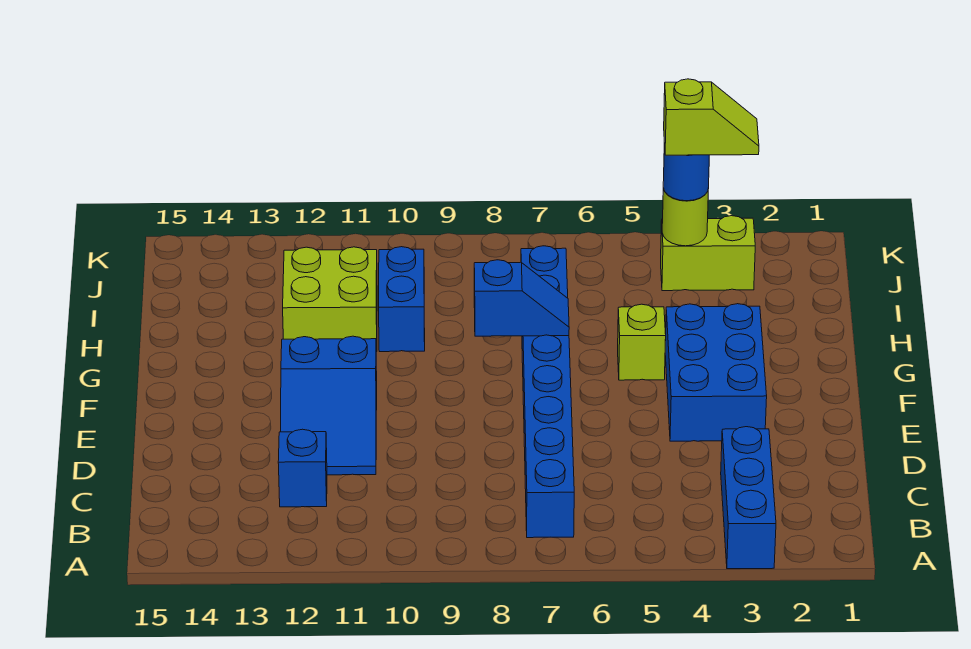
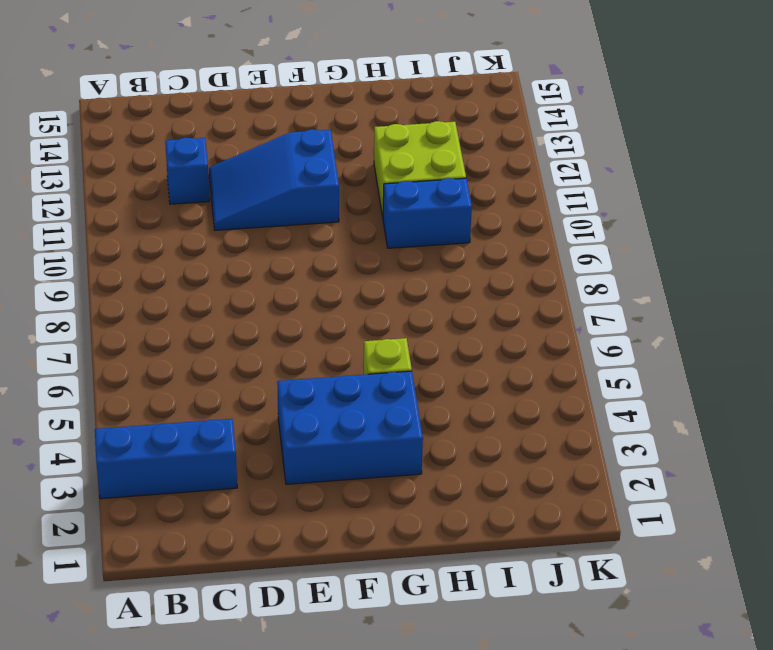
none -> blue 1x8 brick [521,246,574,538]
none -> lime 1x2 brick [661,216,755,291]
none -> blue 1x2 slope [474,260,569,336]

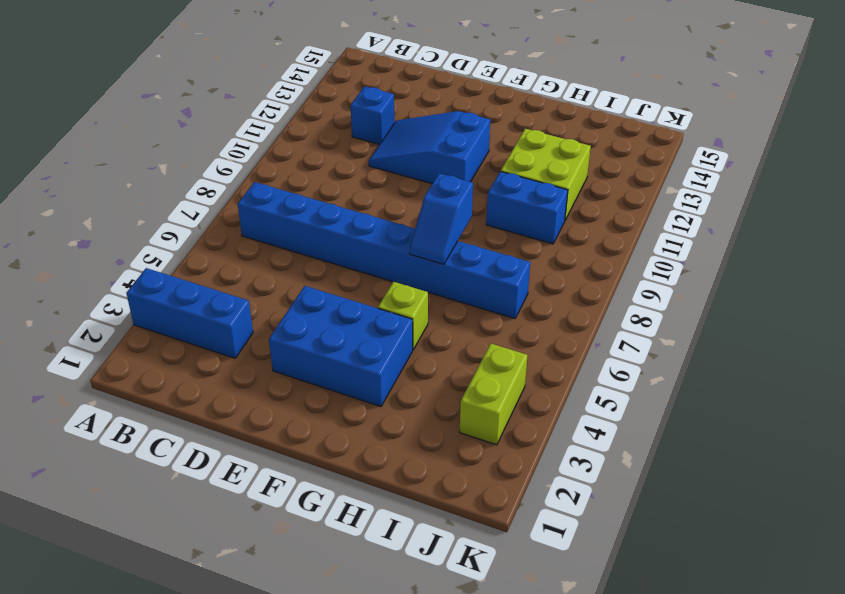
none -> lime 1x1 round brick [662,188,709,246]
none -> blue 1x1 round brick [663,143,709,201]
none -> lime 1x2 slope [664,79,759,155]

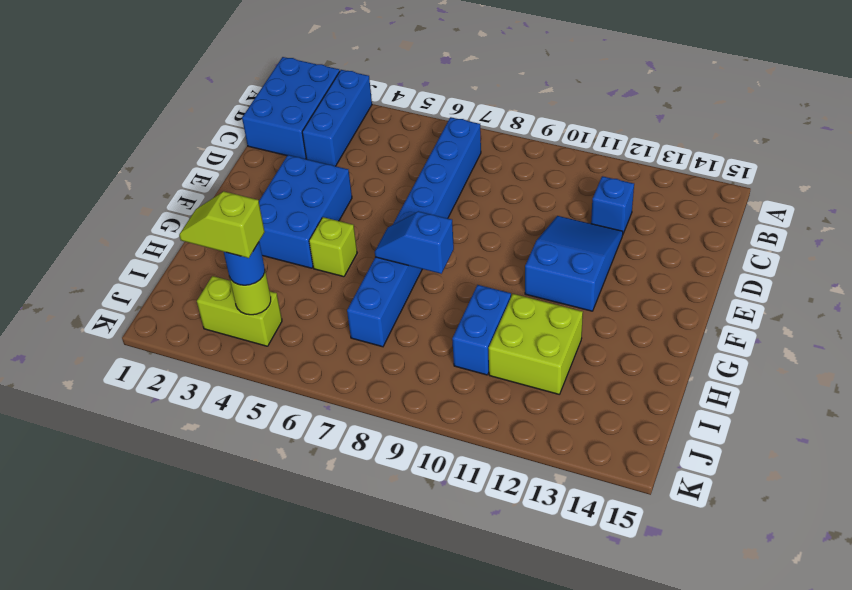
blue 2x3 brick [242,57,340,159] -> none

